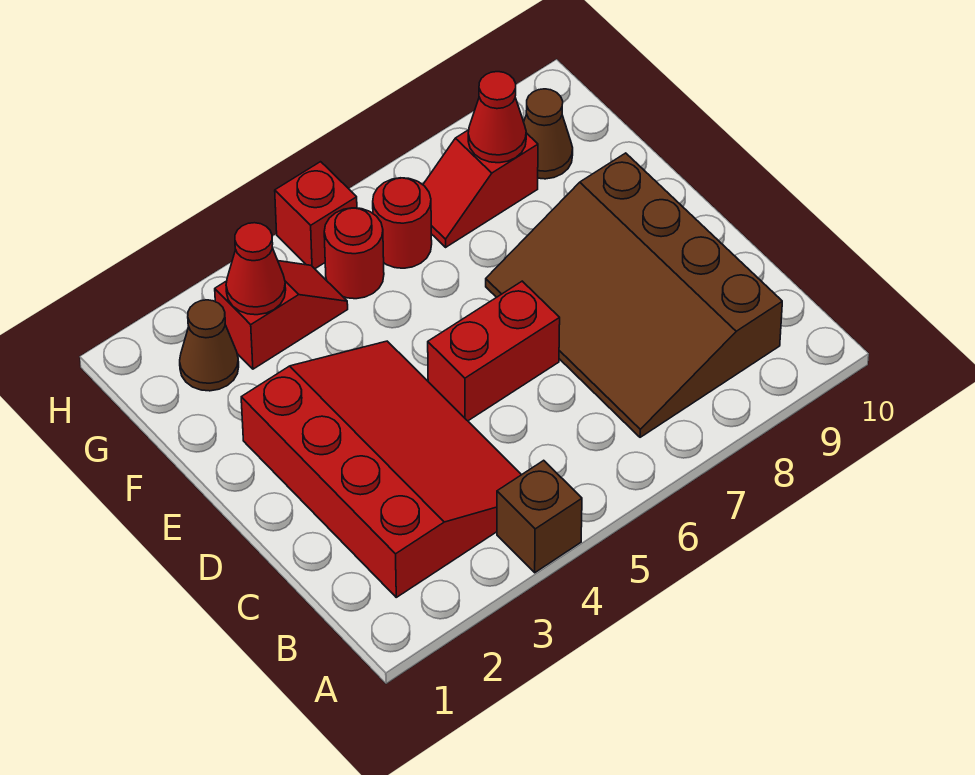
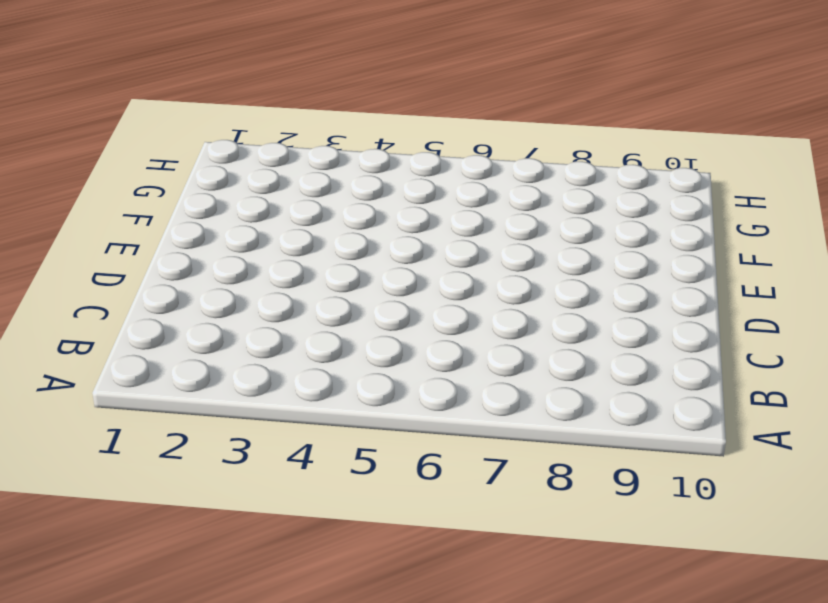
none -> brown 1x1 brick [497,460,582,573]
none -> red 3x4 slope [241,341,521,597]
none -> brown 3x4 slope [486,153,782,437]

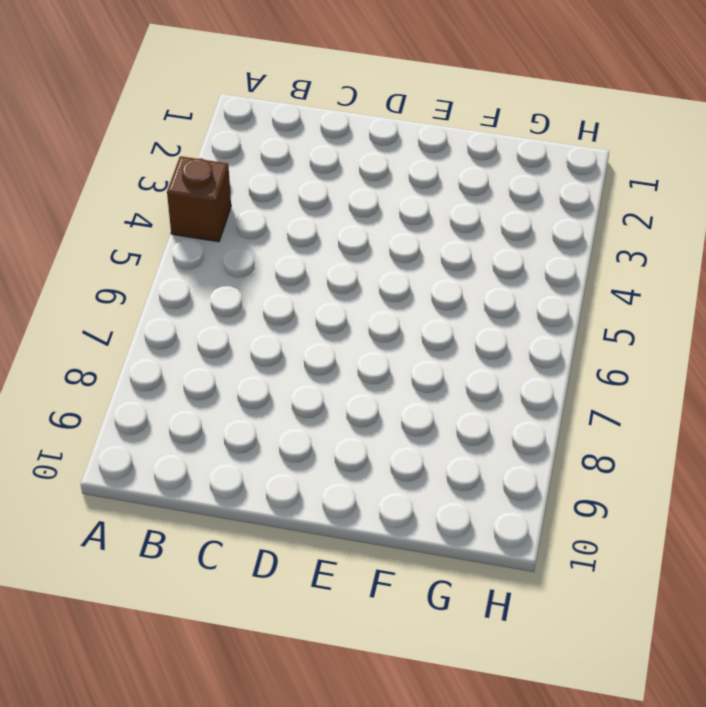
none -> red 3x4 slope [241,341,521,597]
none -> brown 3x4 slope [486,153,782,437]
none -> red 1x2 brick [428,281,560,421]

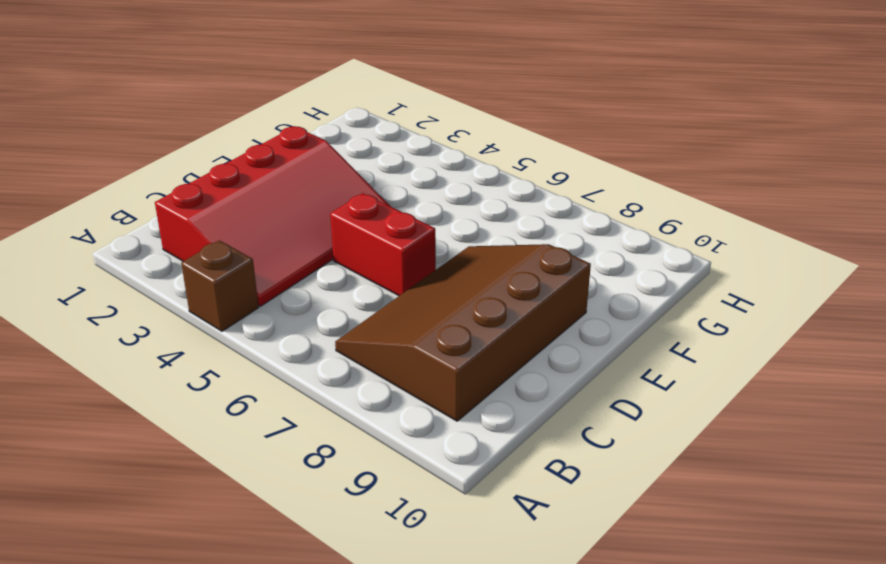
none -> brown 1x1 cone [180,300,239,391]
none -> red 1x2 slope [215,261,348,369]
none -> red 1x1 round brick [324,208,384,299]

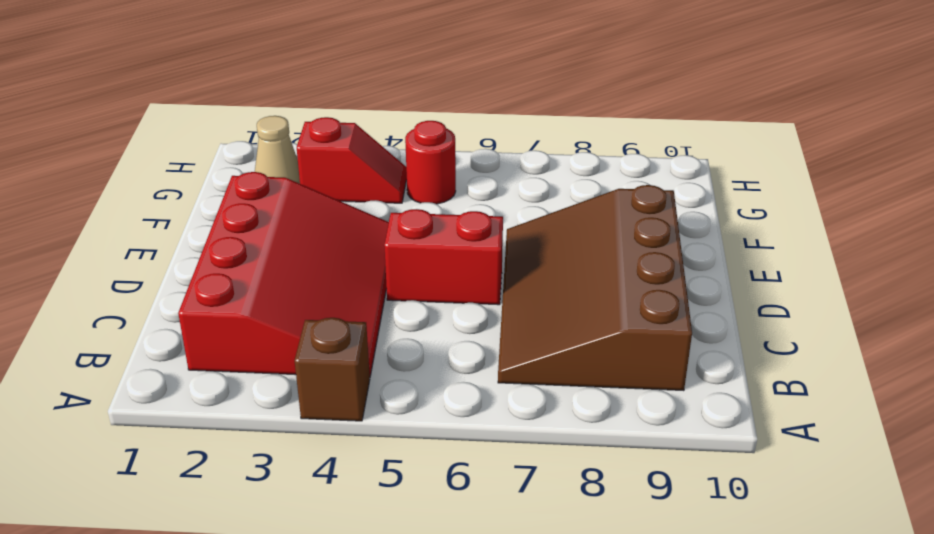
tan 1x1 cone [255,116,300,184] -> brown 1x1 cone [180,300,239,391]
none -> red 1x1 round brick [373,178,432,268]
none -> red 1x2 slope [423,130,538,247]
none -> brown 1x1 cone [524,89,573,179]

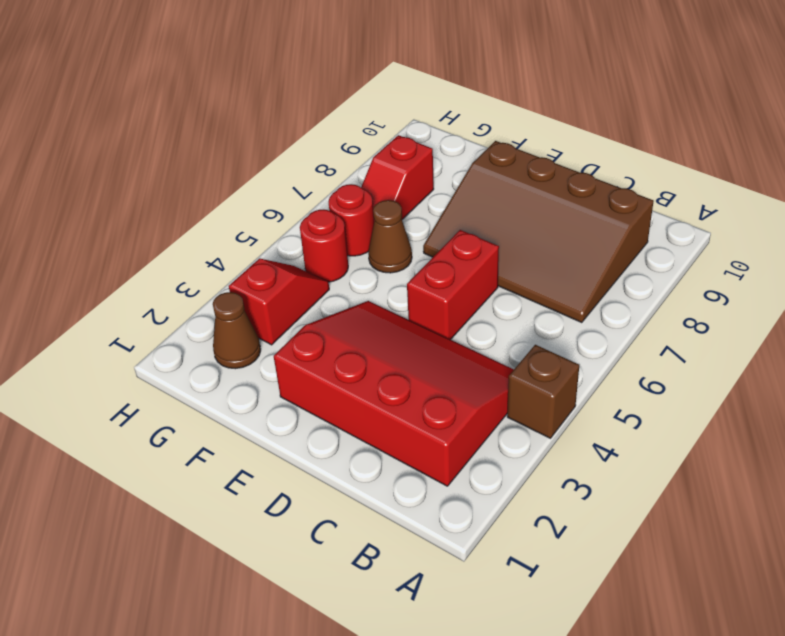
brown 1x1 cone [368,200,412,273] -> brown 1x1 cone moved to [524,89,573,179]
none -> red 1x1 brick [275,162,357,269]
none -> red 1x1 cone [226,223,286,315]
none -> red 1x1 cone [468,72,526,163]

